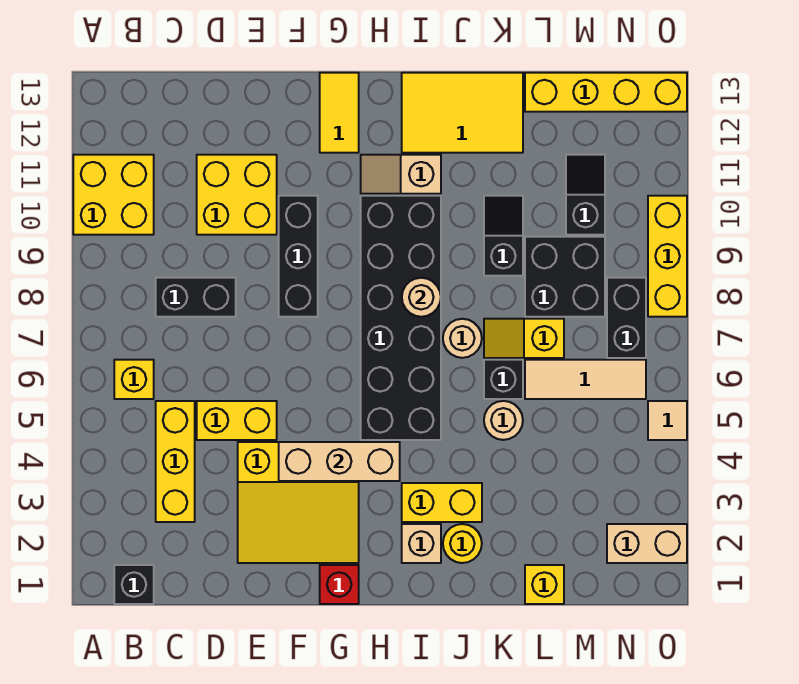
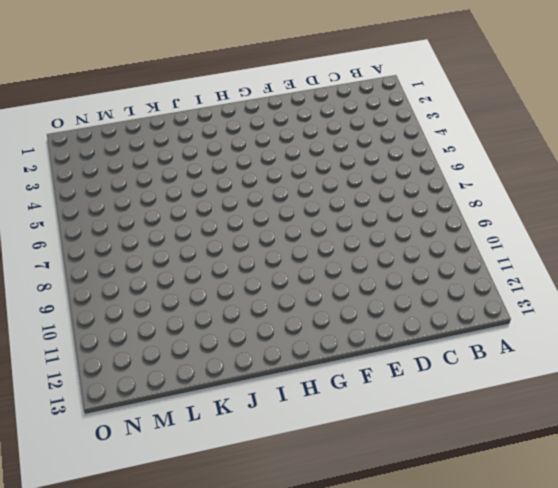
none -> yellow 2x2 brick [73,155,154,235]
none -> black 1x1 brick [114,565,154,604]
none -> yellow 1x1 brick [114,360,154,399]
none -> yellow 1x3 brick [156,401,195,522]

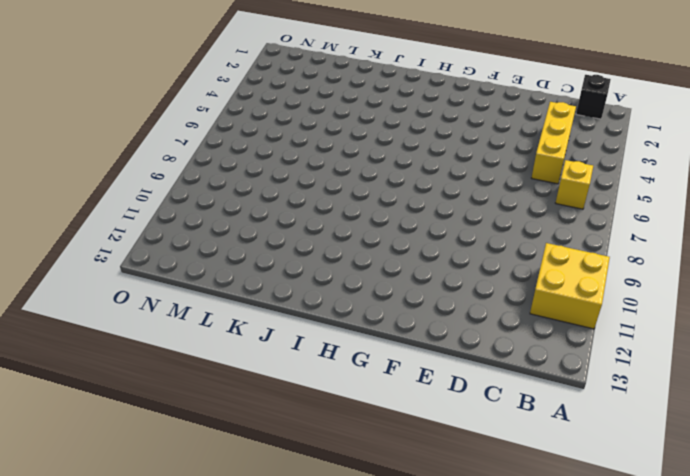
none -> black 1x2 brick [156,278,236,317]
none -> yellow 1x2 brick [197,401,277,440]
none -> yellow 2x2 brick [197,155,277,235]
none -> yellow 3x3 slope [238,442,359,563]

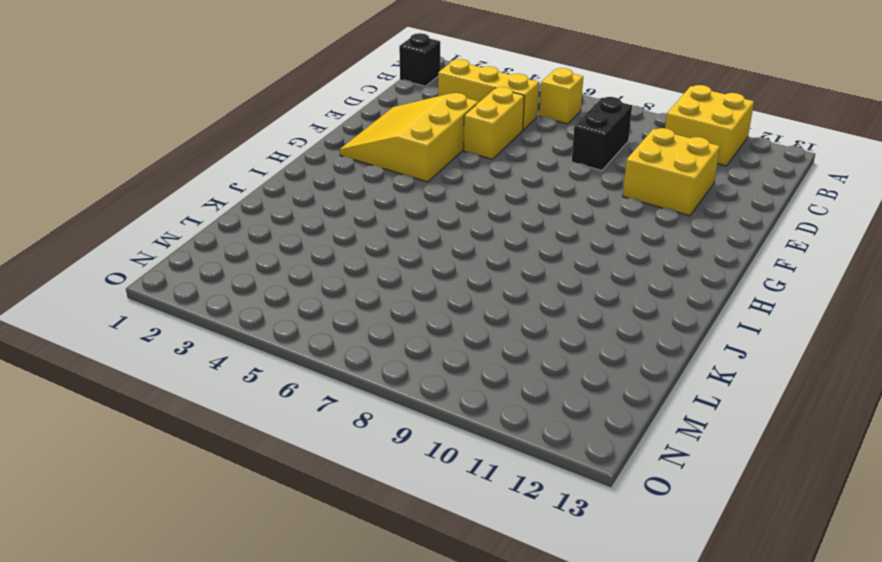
none -> black 1x3 brick [279,196,318,317]
none -> red 1x1 brick [320,565,359,604]
none -> yellow 1x2 tile [320,73,359,153]
none -> black 2x6 brick [361,196,441,440]

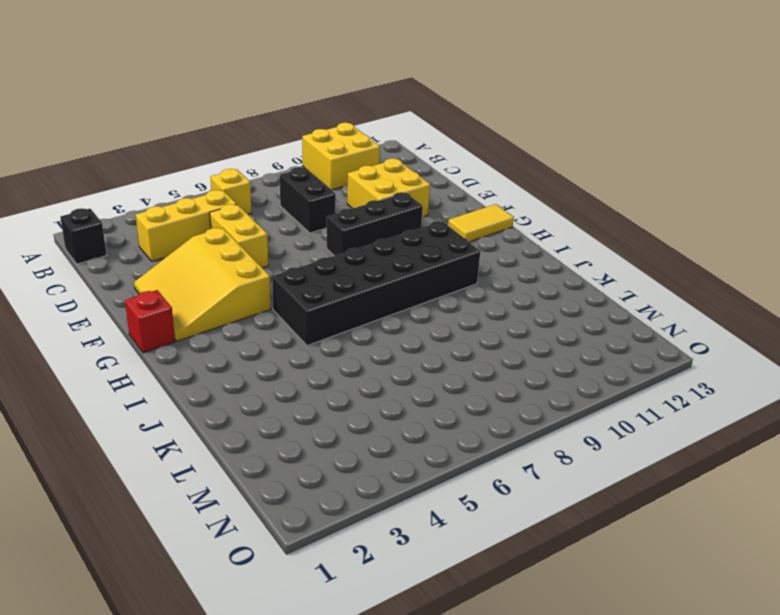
none -> tan 1x2 slope [361,155,441,194]
none -> tan 1x1 brick [402,524,441,563]
none -> yellow 1x2 brick [402,483,482,522]
none -> yellow 2x3 tile [402,73,523,153]

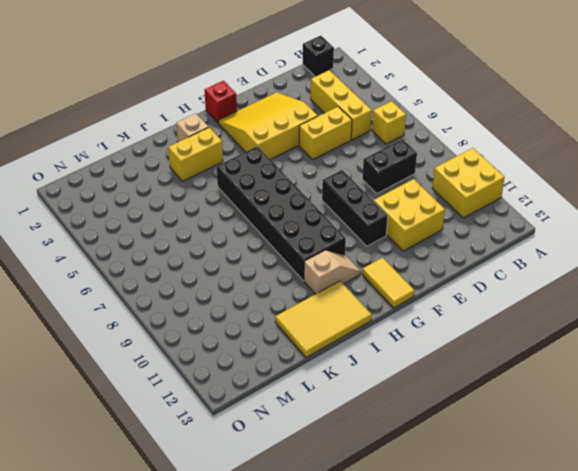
none -> yellow 1x1 round brick [443,524,482,563]
none -> tan 1x1 round brick [443,319,482,358]
none -> tan 1x1 round brick [484,401,523,440]
none -> black 1x1 brick [484,360,523,399]

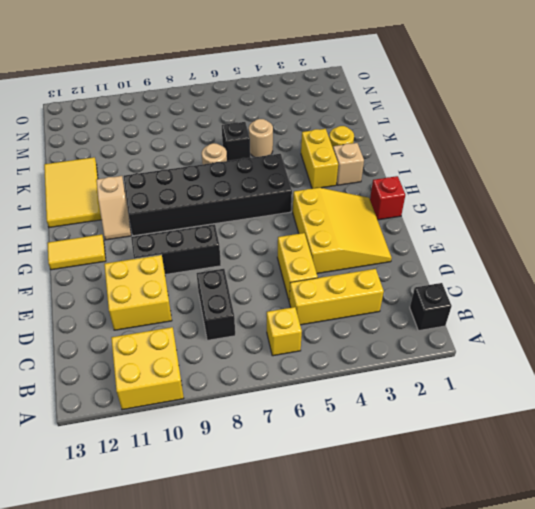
none -> yellow 1x2 slope [484,319,564,358]
none -> black 1x2 slope [484,196,523,276]
none -> yellow 1x1 brick [525,565,564,604]
none -> tan 1x3 tile [525,360,646,399]

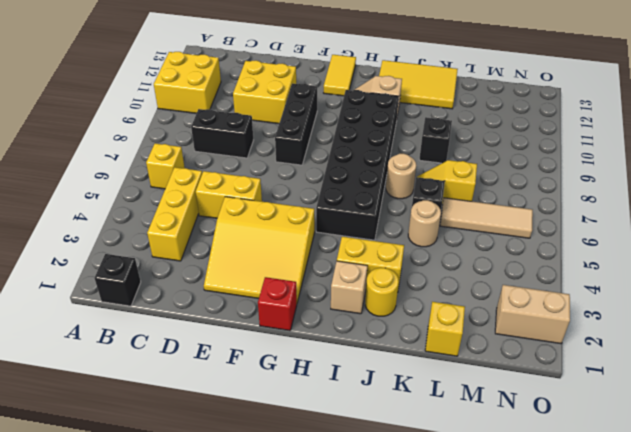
none -> black 2x2 brick [525,237,605,317]
none -> yellow 1x4 brick [525,73,687,112]
none -> black 1x2 slope [566,155,605,235]
none -> black 1x2 brick [607,278,646,358]

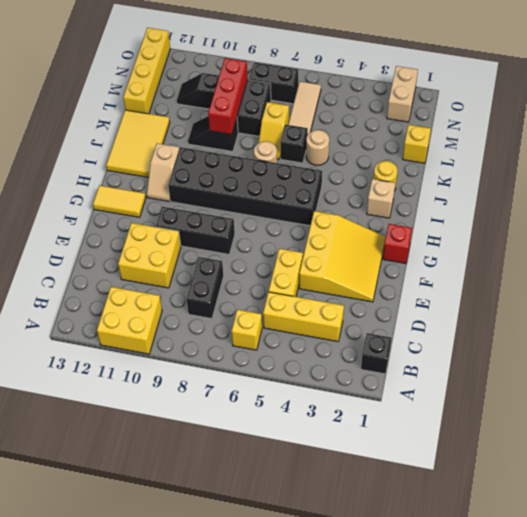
red 1x3 brick [208,58,248,134] -> none
none -> yellow 1x2 brick [402,483,482,522]
none -> tan 1x1 tile [648,401,687,440]
none -> yellow 1x3 brick [648,196,687,317]
none -> tan 1x3 brick [279,442,400,481]

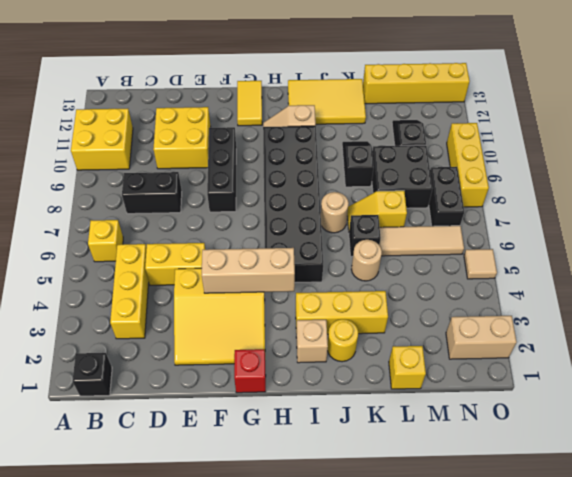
yellow 1x3 brick [296,291,388,334] -> yellow 1x2 brick [402,483,482,522]
none -> tan 1x1 round brick [402,278,441,317]

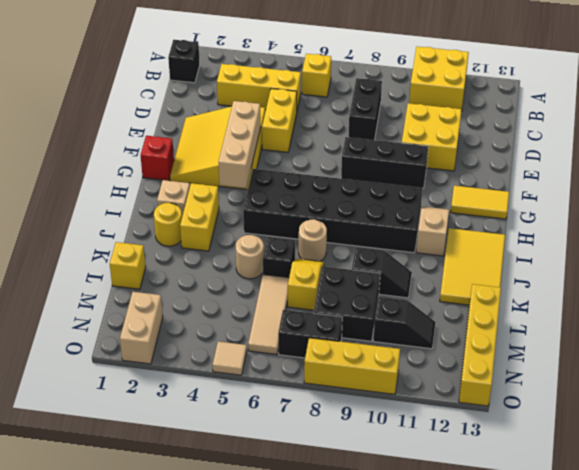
none -> tan 1x1 round brick [402,278,441,317]

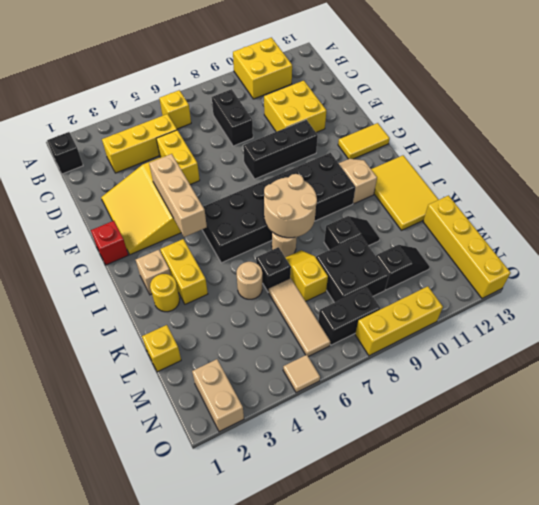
tan 2x2 round brick [264,174,317,238] -> tan 1x1 round brick [402,278,441,317]

